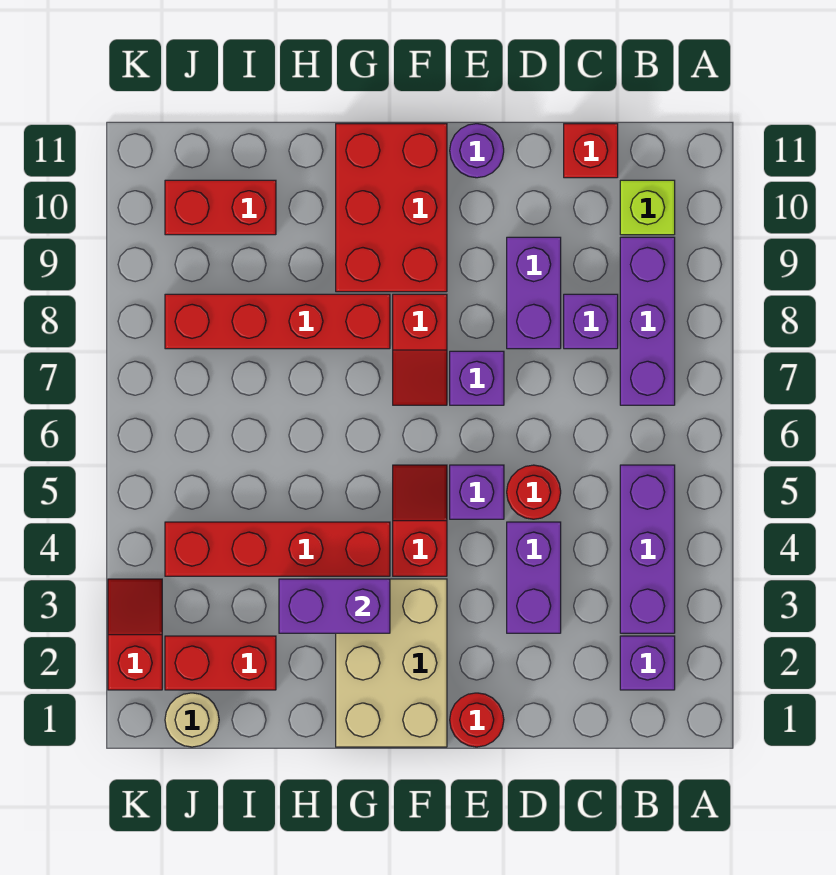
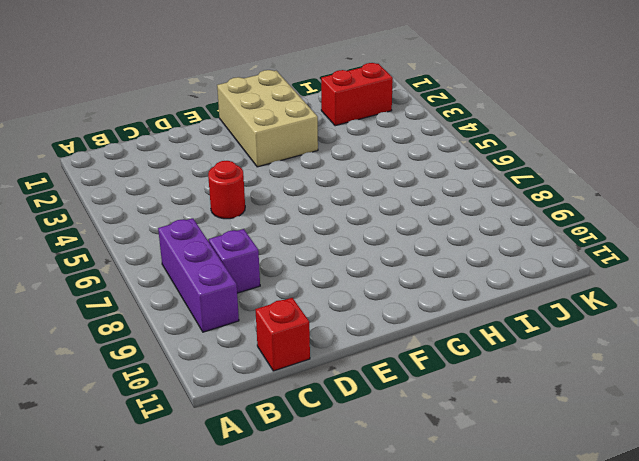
none -> purple 1x1 brick [620,636,675,690]
none -> purple 1x3 brick [620,465,675,633]
none -> lime 1x1 brick [620,180,675,235]

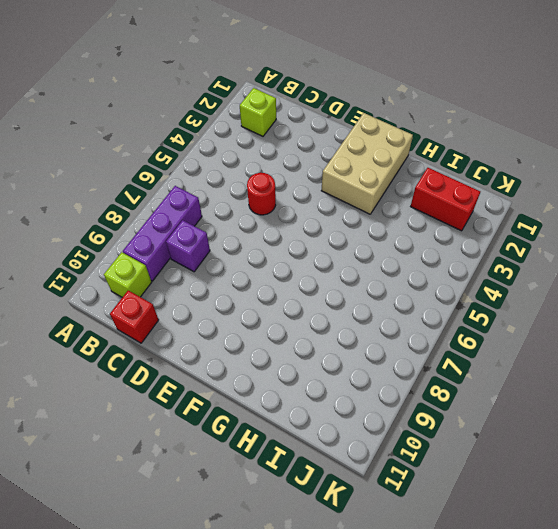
lime 1x1 brick [240,88,276,136] -> purple 1x1 brick [620,636,675,690]
none -> purple 1x3 brick [620,465,675,633]
none -> purple 1x2 brick [507,522,561,633]
none -> purple 1x2 brick [507,237,561,349]

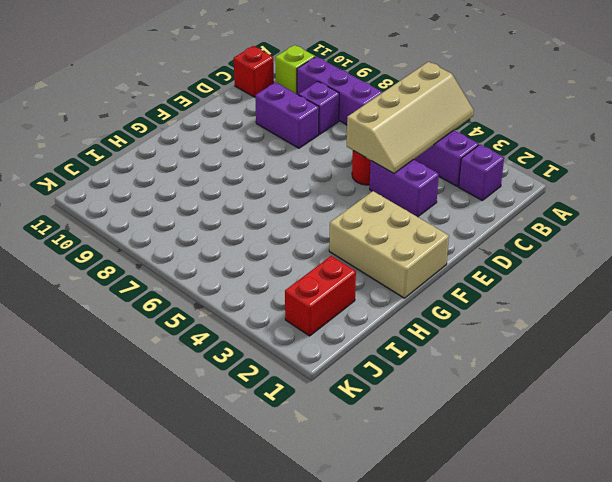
tan 2x4 slope [347,62,474,174] -> none
none -> red 1x1 round brick [450,693,504,747]
none -> purple 1x1 brick [450,465,504,519]
none -> purple 1x1 brick [450,351,504,405]

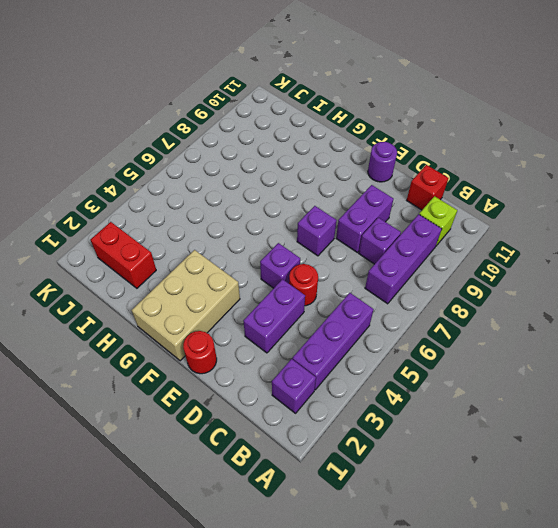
none -> red 1x2 slope [393,465,447,576]
none -> red 1x2 slope [393,294,447,405]
none -> red 2x3 brick [336,124,447,292]

